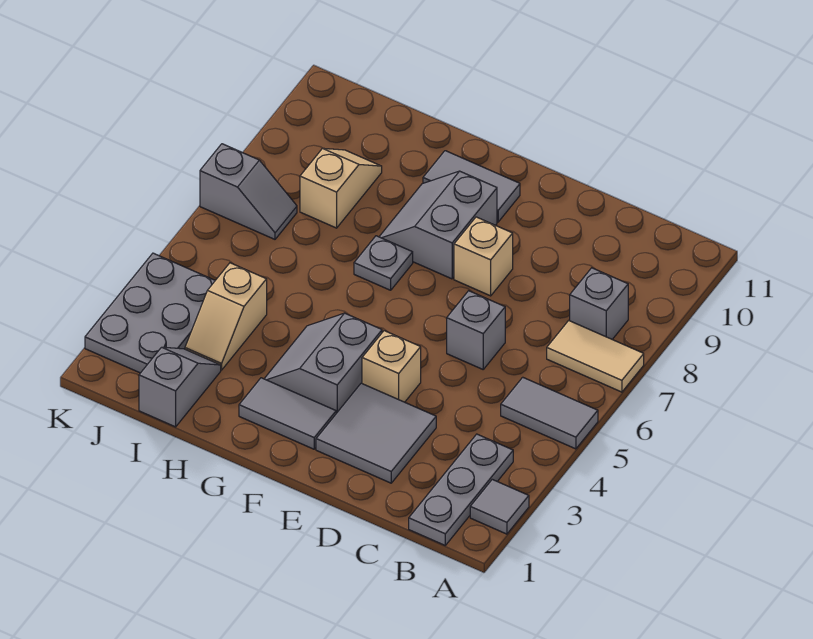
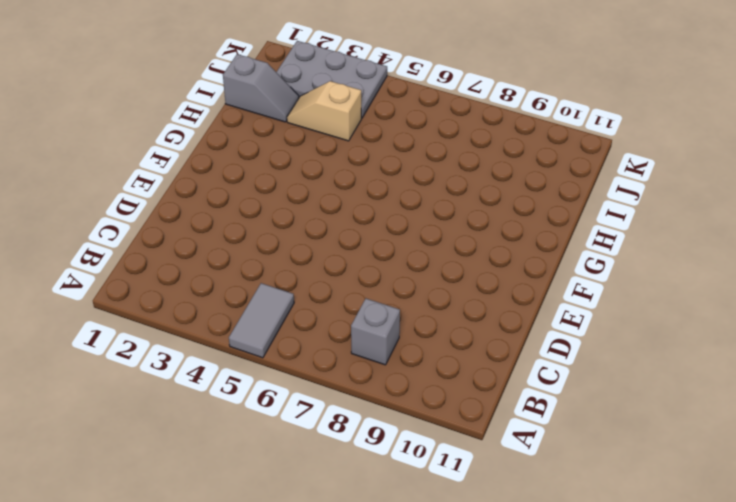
none -> grey 1x1 tile [470,479,529,534]
none -> tan 1x2 tile [547,321,644,392]
none -> grey 1x3 plate [409,434,513,545]

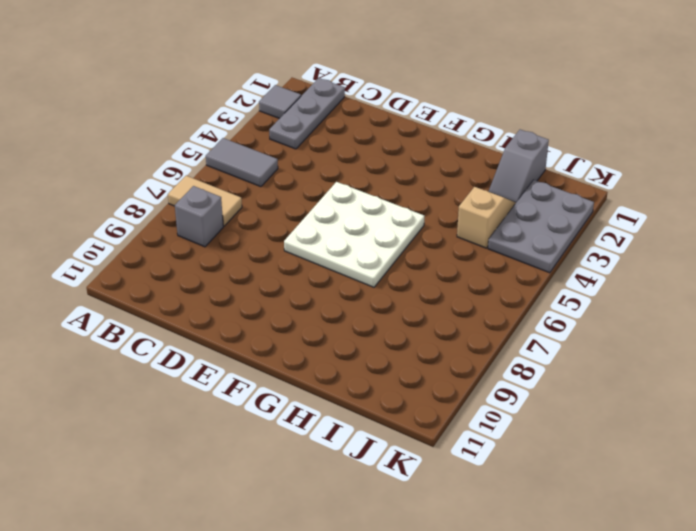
white 3x3 plate [284,182,424,287] -> grey 1x1 plate [354,236,413,290]
none -> grey 2x2 tile [316,383,436,483]
none -> grey 1x1 brick [447,291,505,369]
none -> tan 1x1 brick [362,331,421,402]

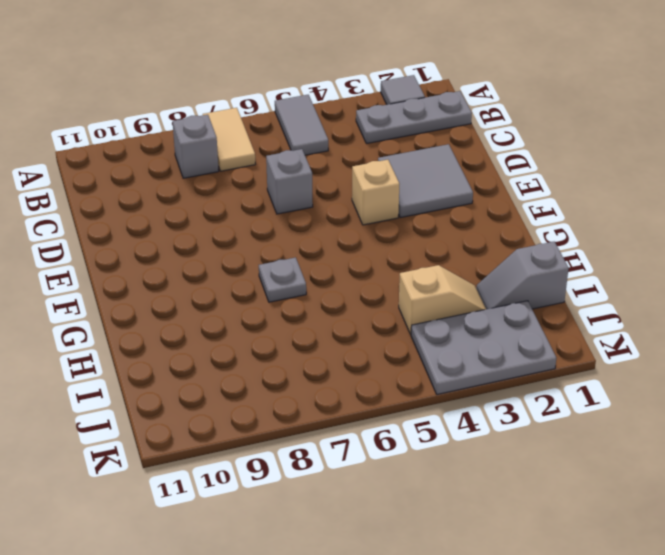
none -> tan 1x1 brick [454,217,513,296]
none -> grey 1x2 tile [239,378,336,449]
none -> grey 2x2 slope [264,313,382,413]

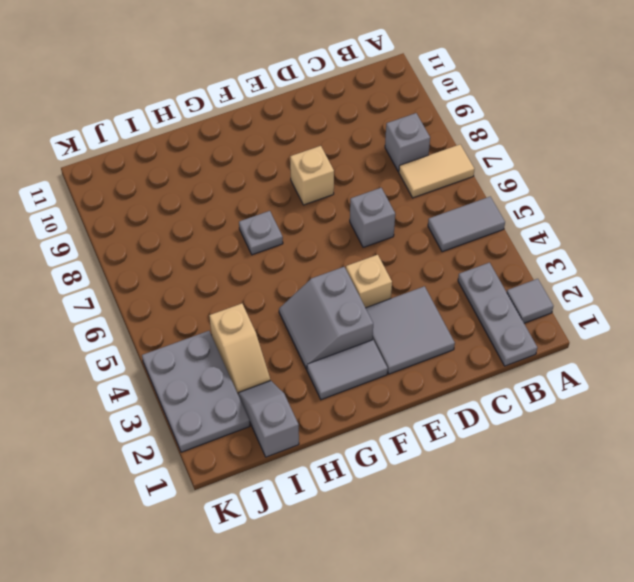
none -> grey 2x2 slope [379,171,497,279]
none -> grey 1x2 tile [423,151,520,222]
none -> tan 1x2 slope [300,148,382,228]

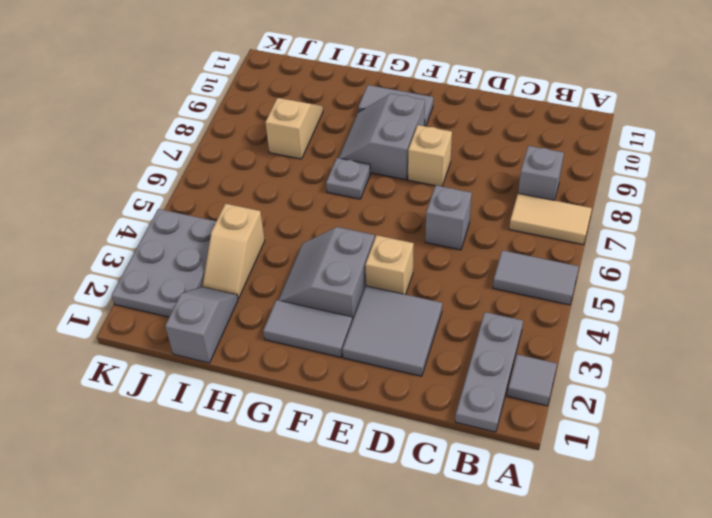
none -> grey 1x2 slope [200,144,297,239]

